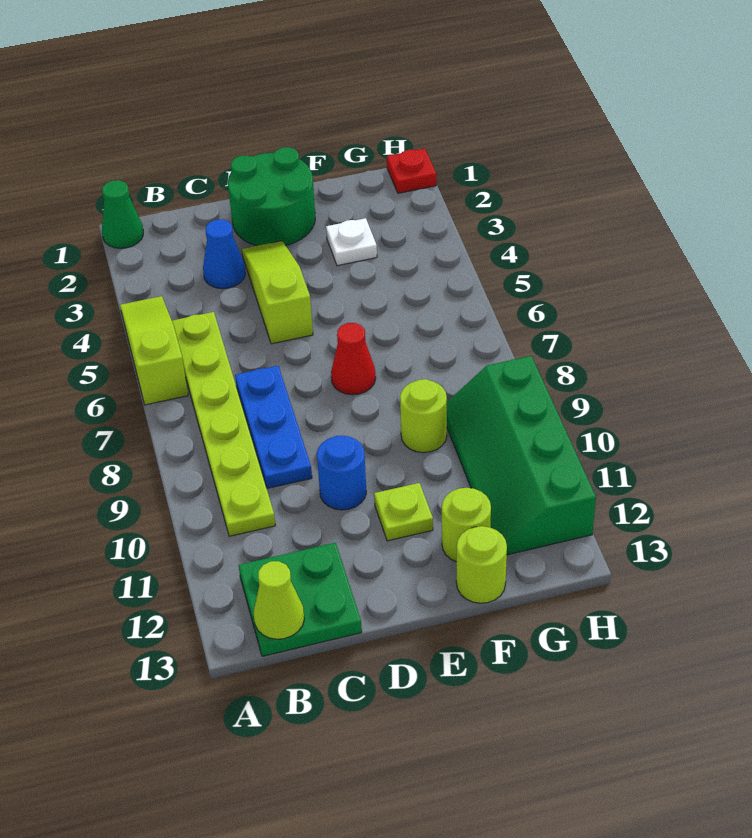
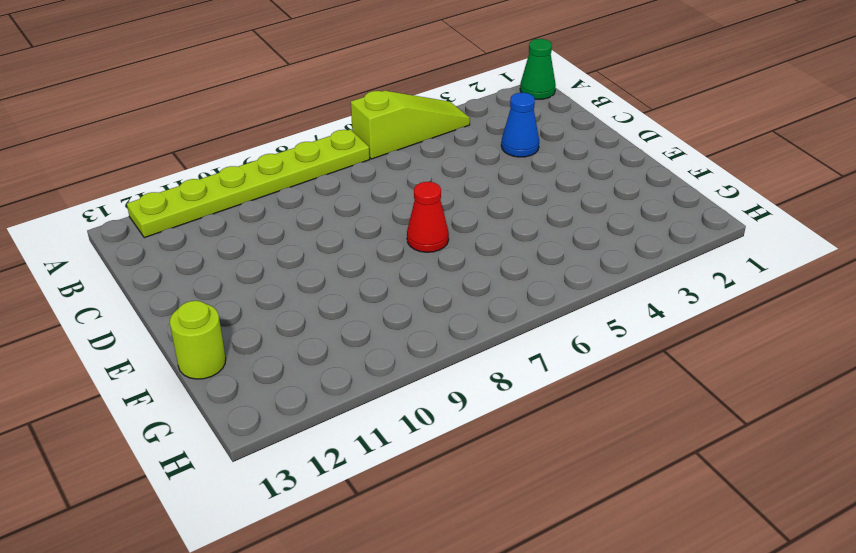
lime 1x6 plate [127,129,370,238] -> lime 1x6 plate moved to [172,312,275,536]
none -> green 2x2 plate [239,543,362,656]
none -> blue 1x3 plate [235,366,312,488]
none -> green 2x2 round brick [228,147,315,246]

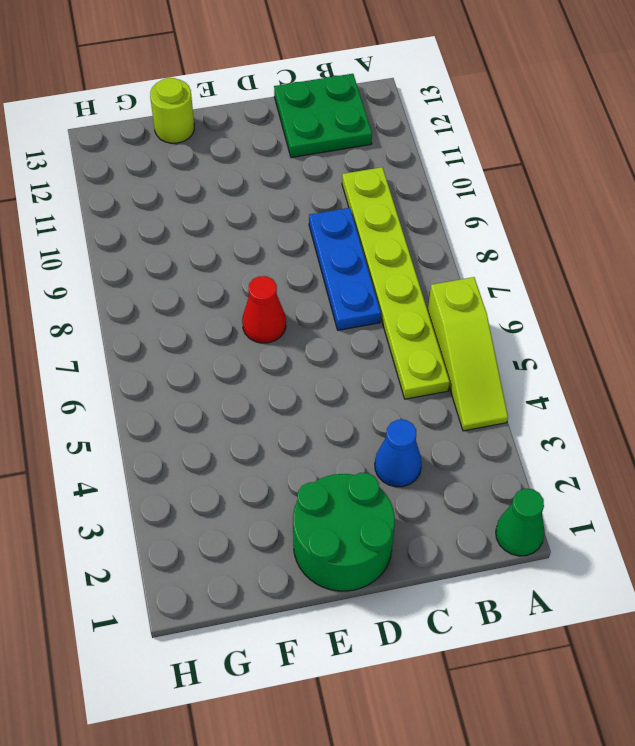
none -> lime 1x3 slope [242,241,313,344]
none -> blue 1x1 round brick [317,436,366,510]
none -> lime 1x1 plate [374,483,433,541]

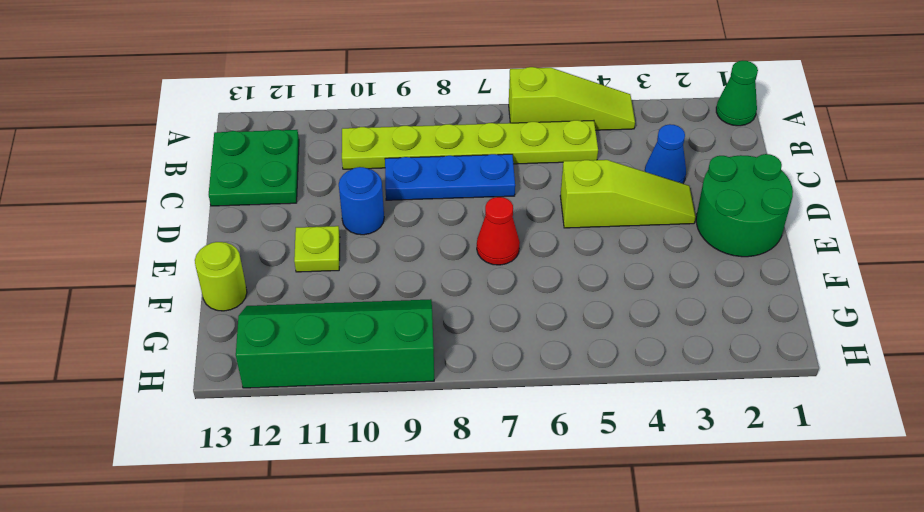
none -> white 1x1 plate [326,218,377,266]
none -> lime 1x1 round brick [400,379,447,453]
none -> lime 1x1 round brick [442,488,491,562]

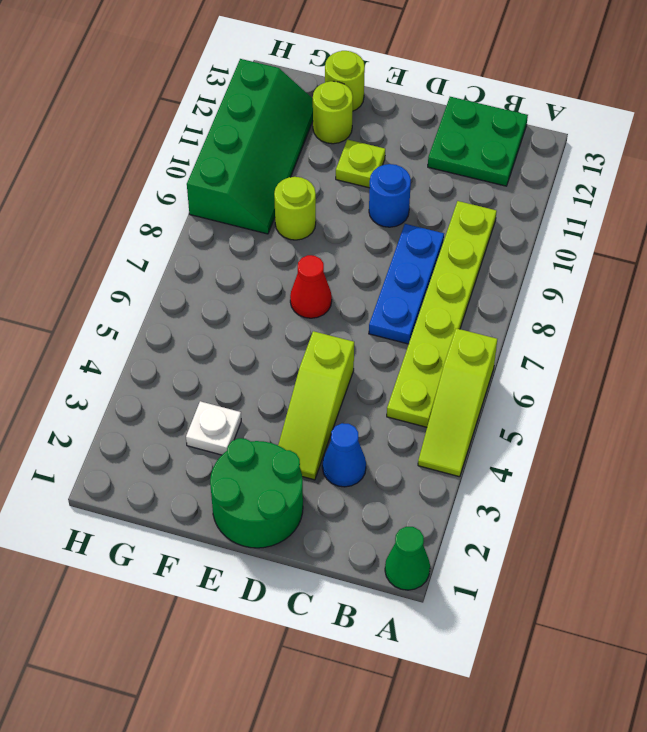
none -> red 1x1 plate [387,149,436,193]
none -> lime 1x1 cone [254,561,304,639]

